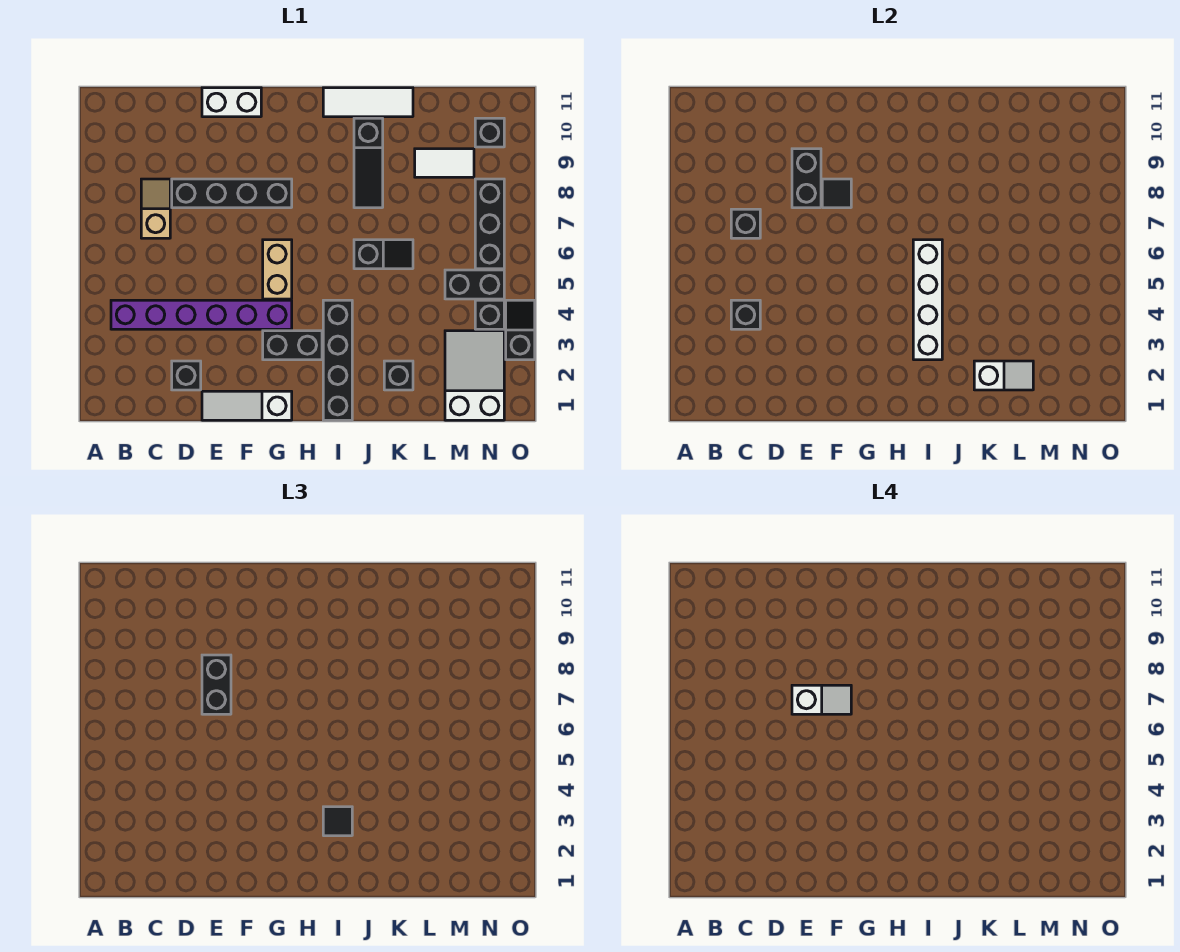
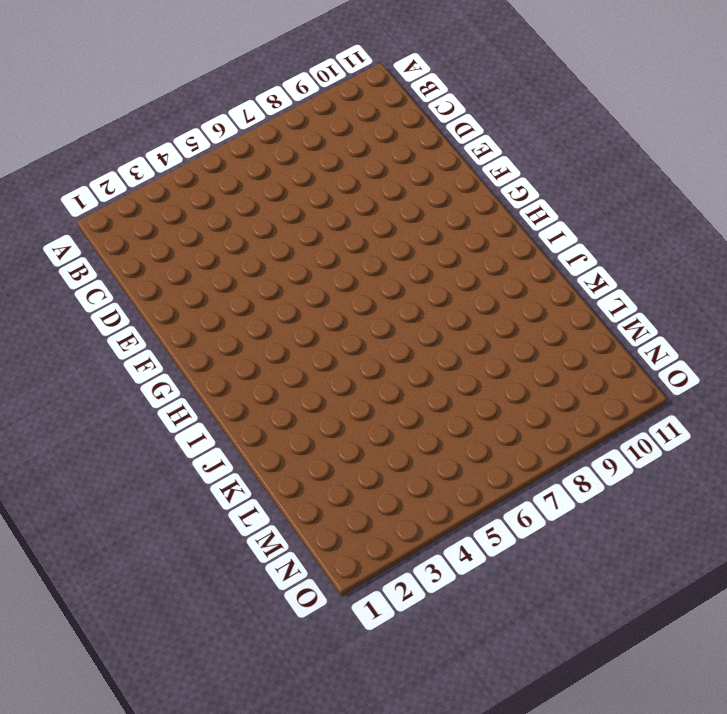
none -> purple 1x6 brick [111,300,292,329]
none -> tan 1x2 slope [141,179,170,238]
none -> black 1x1 brick [172,361,201,390]

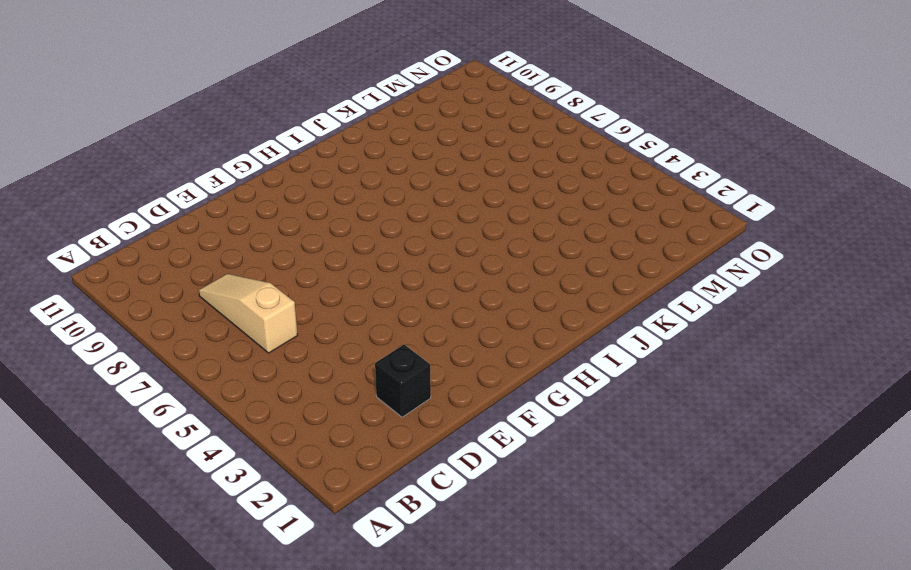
tan 1x3 slope [199,274,298,353] -> tan 1x2 slope [141,179,170,238]
none -> purple 1x6 brick [111,300,292,329]
none -> black 1x4 brick [172,179,292,208]
none -> white 1x3 slope [202,391,292,420]

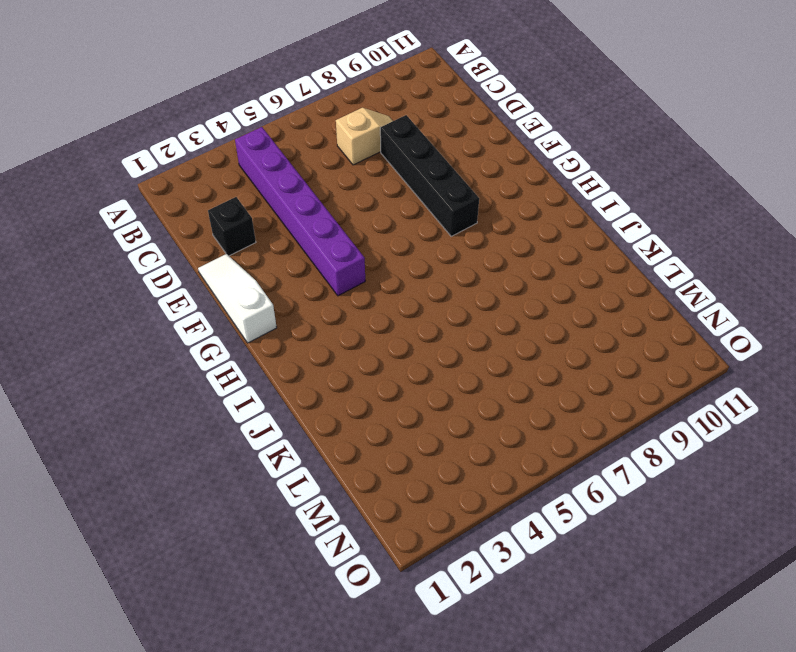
none -> white 1x2 brick [202,88,261,117]
none -> black 1x2 brick [263,331,322,360]
none -> tan 1x2 brick [263,240,292,299]

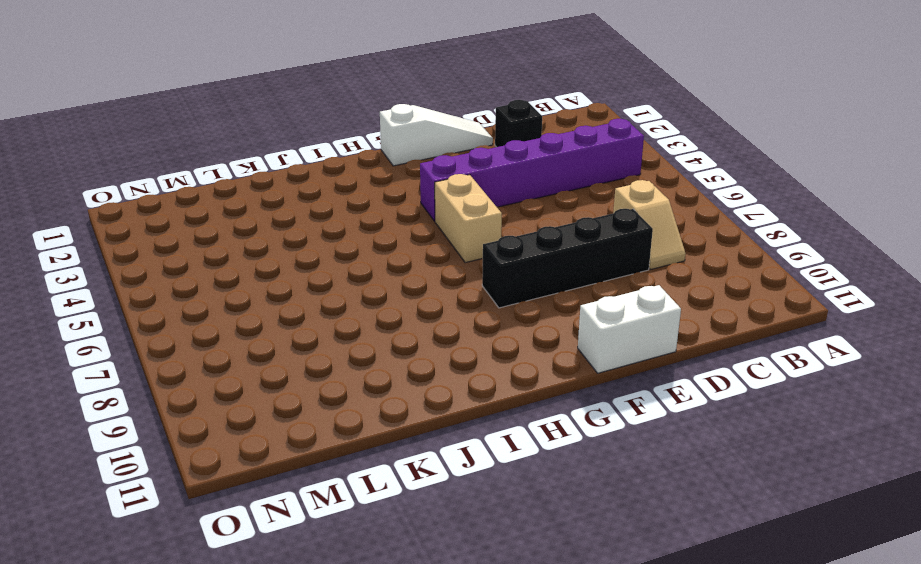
none -> black 1x2 brick [263,331,322,360]
none -> black 1x4 brick [323,300,352,420]
none -> white 1x3 tile [323,88,413,117]

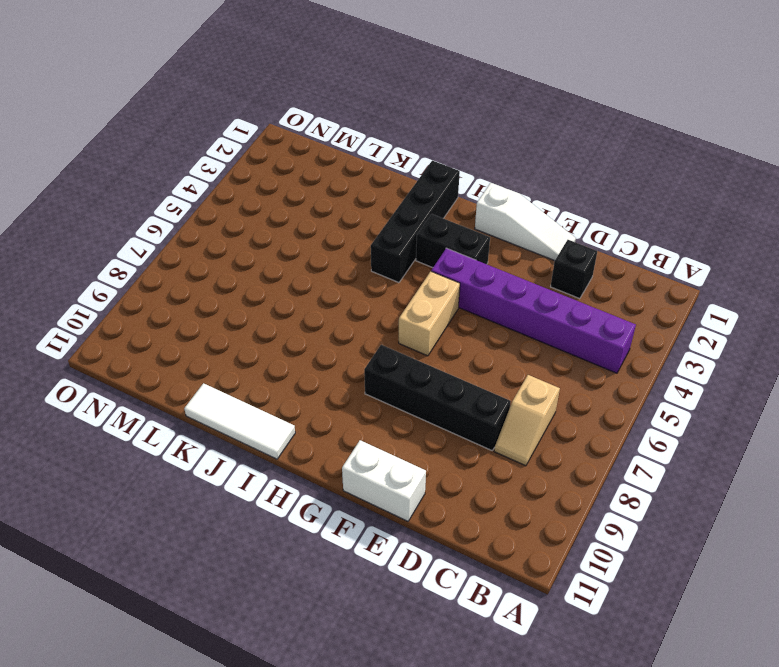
none -> black 1x2 slope [354,240,413,269]
none -> black 1x3 slope [354,118,383,208]
none -> black 1x1 brick [384,361,413,390]

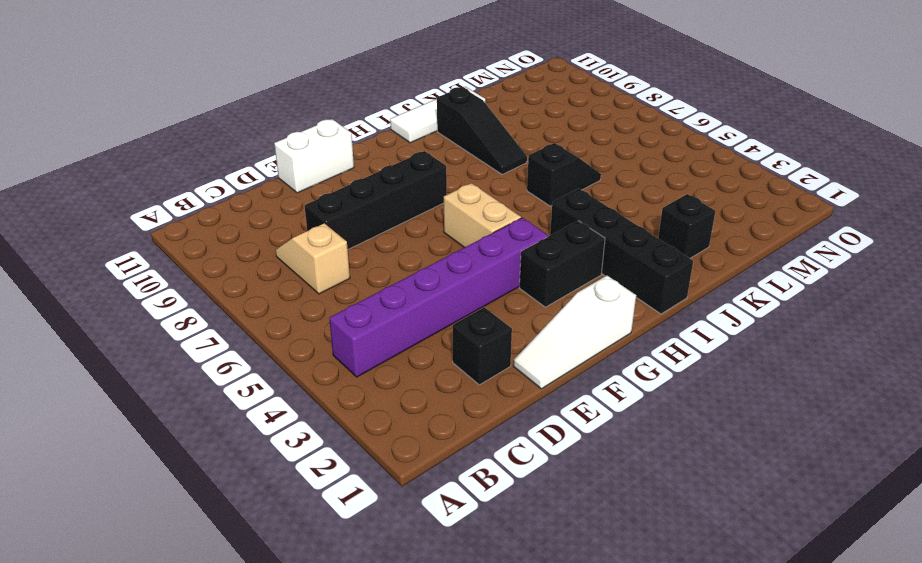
none -> white 1x2 tile [415,149,474,177]
none -> white 2x3 slope [445,331,504,420]
none -> black 1x2 brick [445,270,504,299]

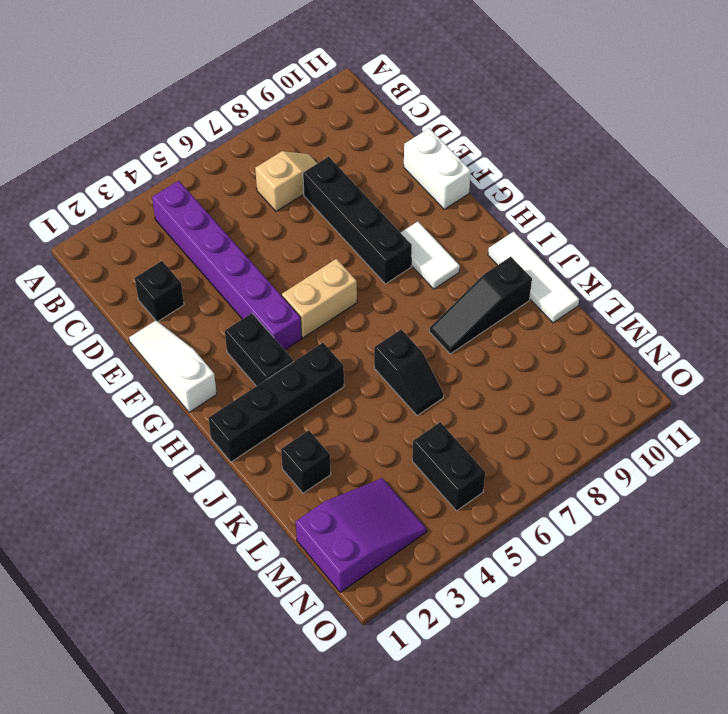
white 1x2 tile [400,221,460,289] -> white 1x2 tile moved to [415,149,474,177]
purple 2x3 slope [296,478,427,592] -> white 2x3 slope [445,331,504,420]
none -> black 1x1 brick [475,300,504,329]
none -> black 1x3 brick [475,179,504,269]
none -> black 1x1 brick [475,118,504,147]

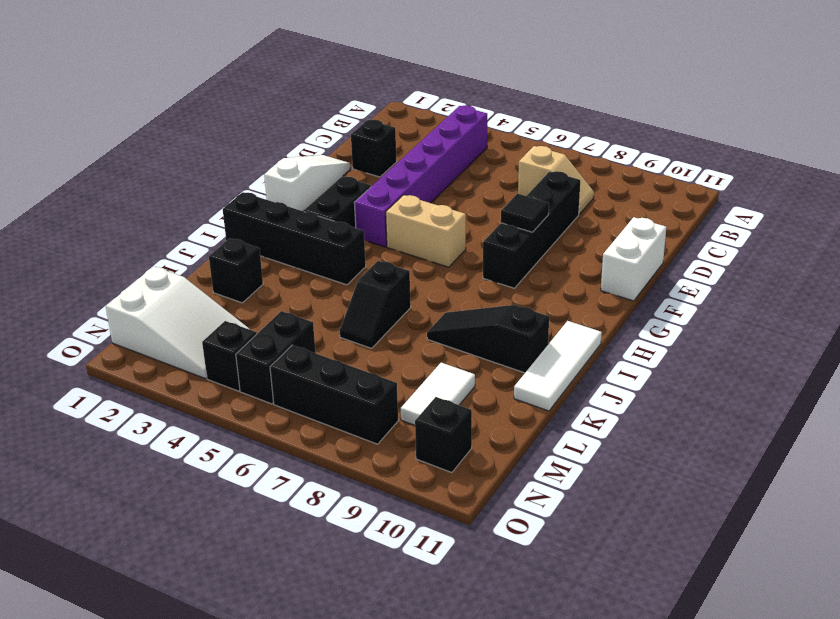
none -> black 1x2 slope [506,300,535,360]
none -> black 1x1 brick [731,300,760,329]
none -> black 1x1 brick [731,209,760,238]

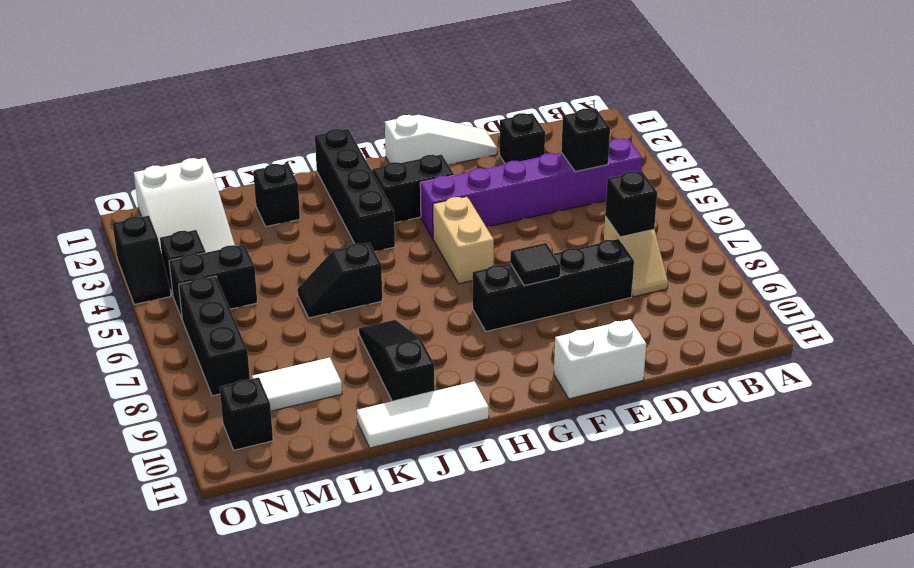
none -> black 1x2 brick [792,149,821,208]
none -> white 1x4 brick [913,240,942,360]
none -> white 1x2 slope [974,361,1033,390]

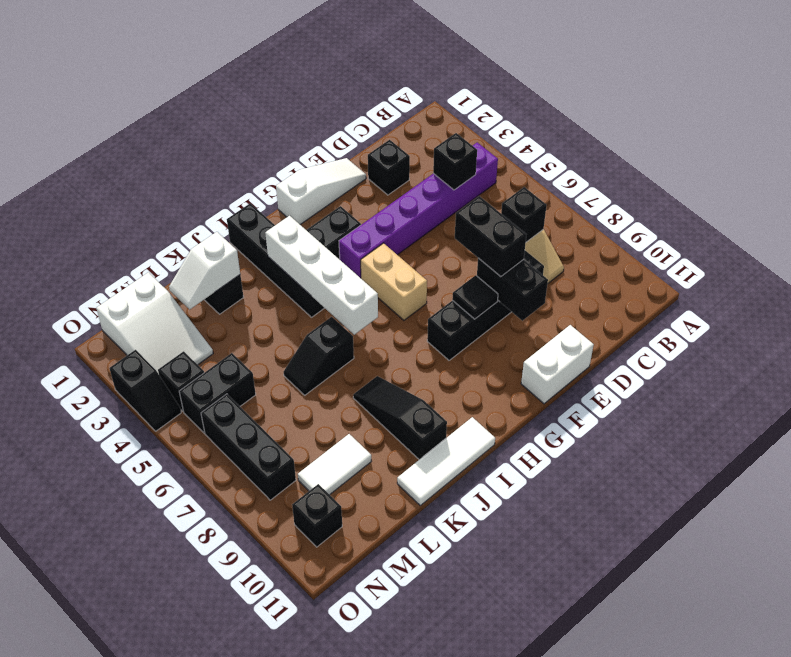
none -> black 1x1 tile [323,807,352,836]
none -> white 1x2 slope [792,685,851,714]

